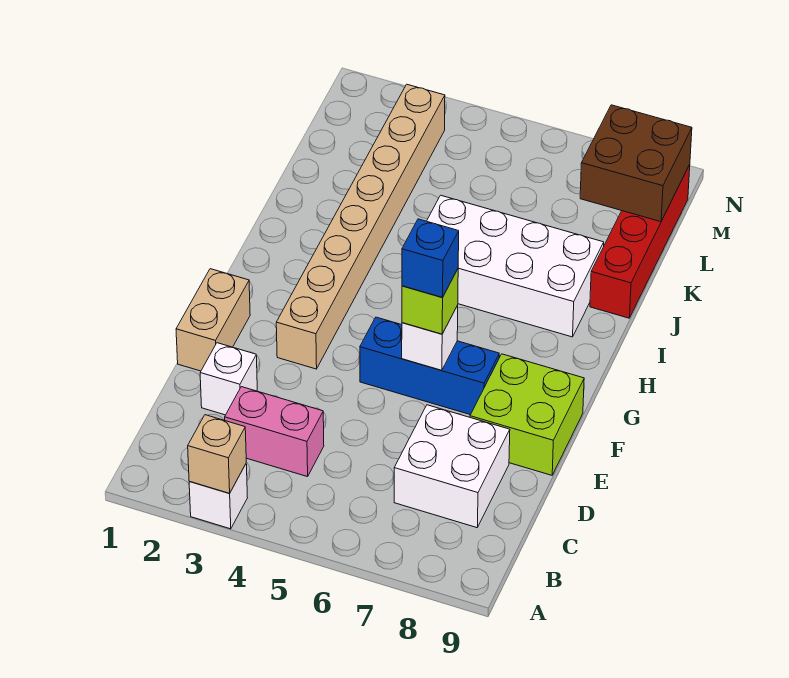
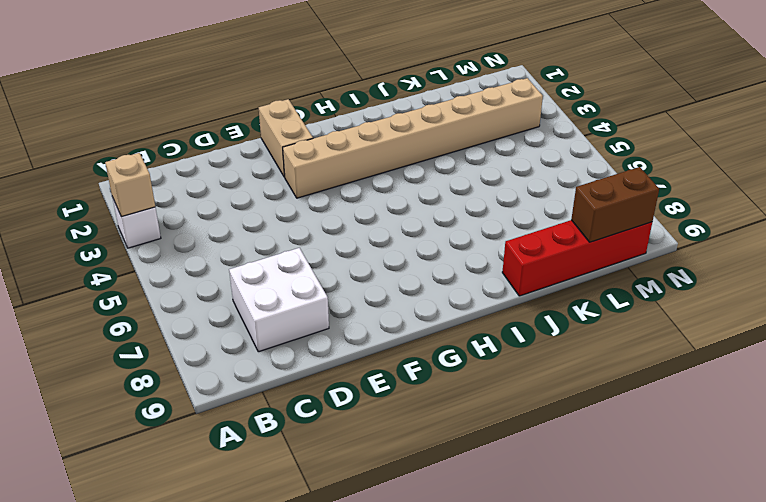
tan 1x2 brick [259,99,313,177] -> tan 1x2 brick turned to [176,269,250,371]
brown 1x2 brick [571,167,659,242] -> brown 2x2 brick [580,105,692,222]
none -> pink 1x2 brick [225,387,324,477]
none -> white 1x1 brick [200,343,257,415]
none -> lime 2x2 brick [470,354,584,475]

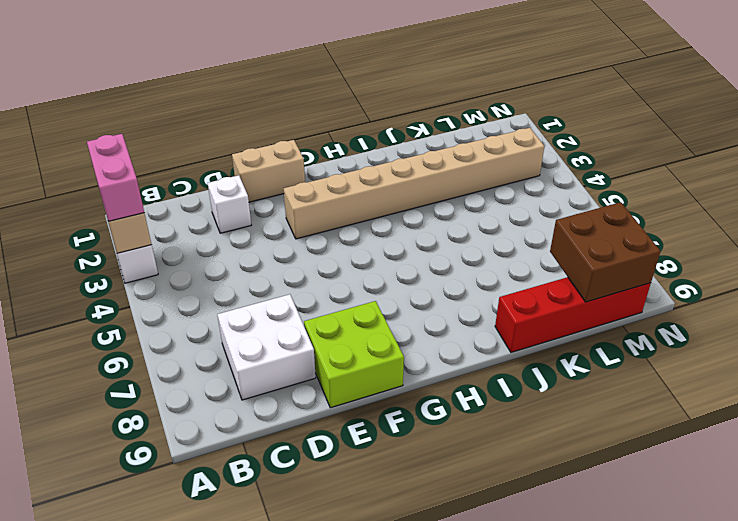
pink 1x2 brick [87,134,144,221] -> pink 1x2 brick moved to [225,387,324,477]
none -> blue 1x3 brick [360,317,499,415]
none -> white 2x4 brick [427,195,604,337]
none -> white 1x1 brick [402,306,458,370]

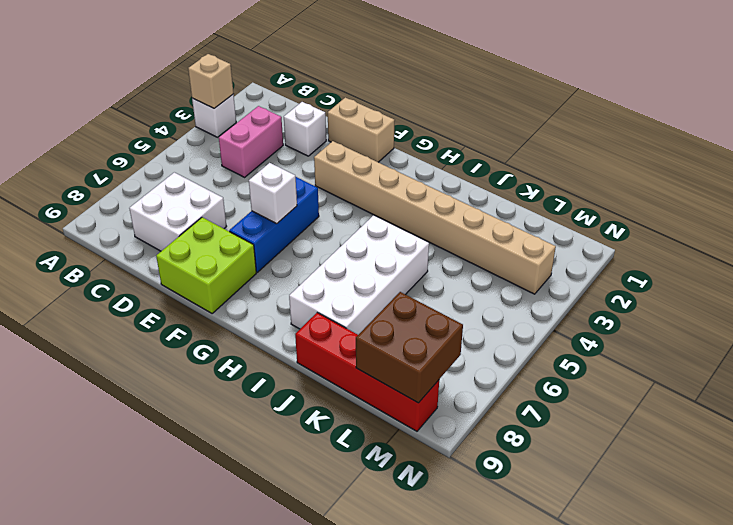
none -> lime 1x1 brick [402,269,458,334]
none -> blue 1x1 brick [402,219,459,297]

